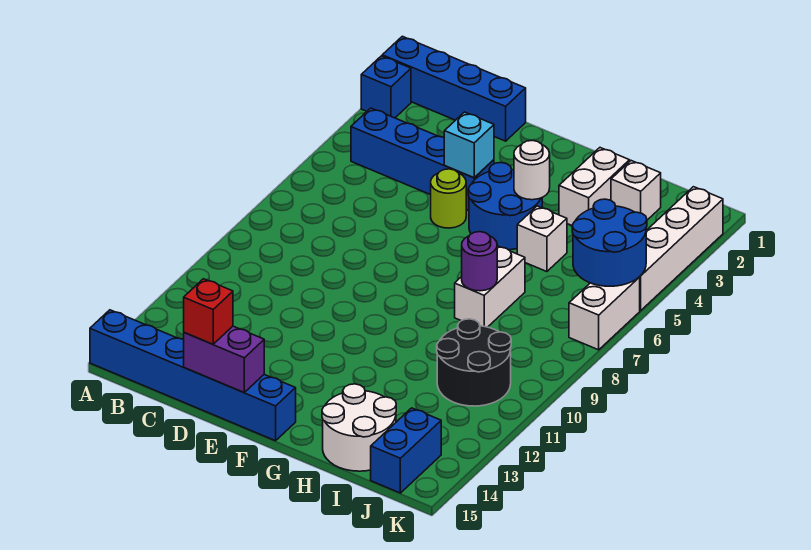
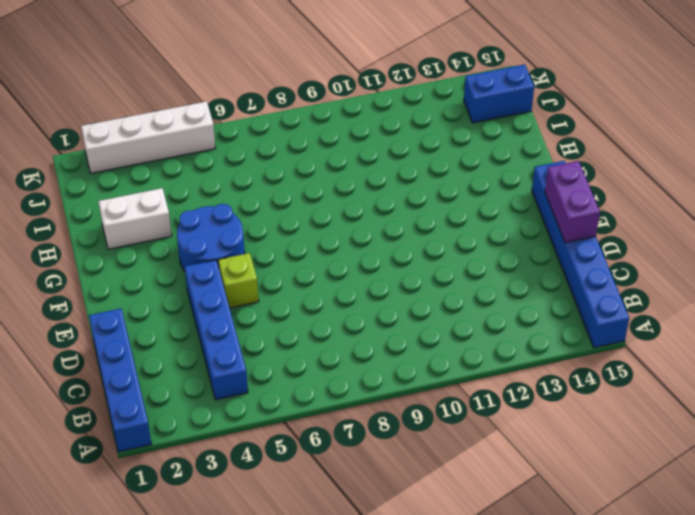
lime 1x1 brick [218,253,259,308] -> lime 1x1 round brick [431,169,466,228]
none -> blue 1x1 brick [361,56,411,118]
none -> white 1x1 brick [517,206,567,272]
none -> white 1x2 brick [455,246,525,327]

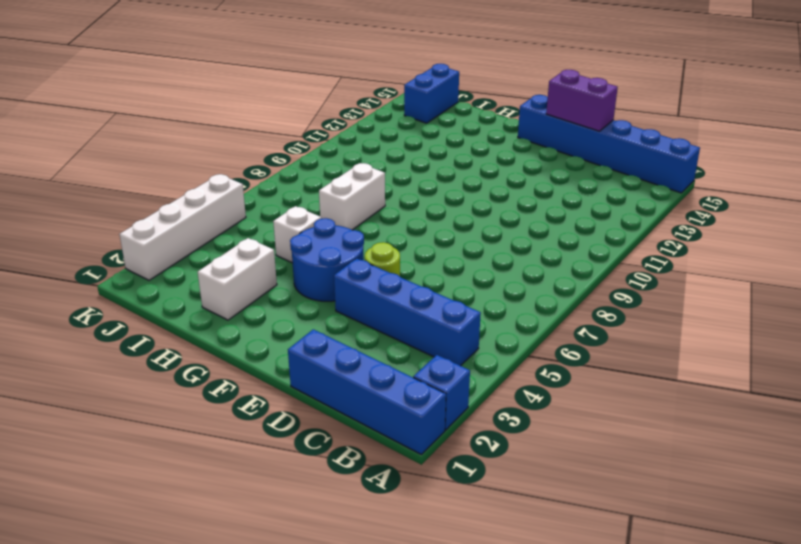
none -> white 2x2 round brick [322,384,396,471]
none -> white 1x1 brick [611,161,661,220]
none -> black 2x2 round brick [437,319,511,406]

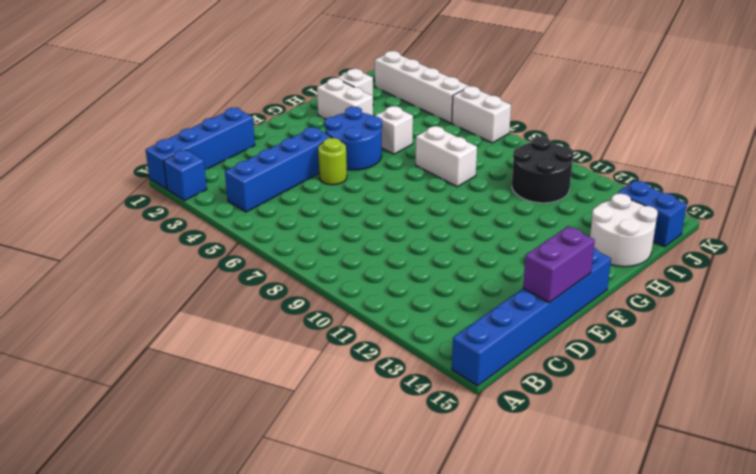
none -> cyan 1x1 brick [444,112,494,178]
none -> white 1x1 round brick [514,140,550,200]
none -> purple 1x1 round brick [462,232,497,291]

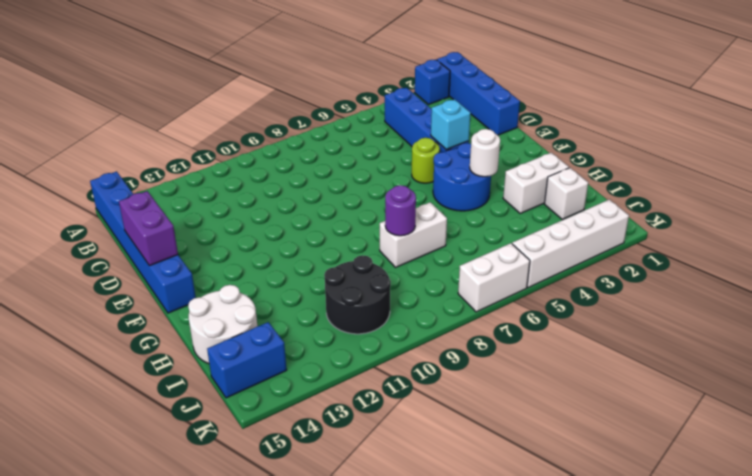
none -> white 1x1 brick [517,206,567,272]
none -> blue 2x2 round brick [572,199,647,286]
none -> red 1x1 brick [184,279,233,344]

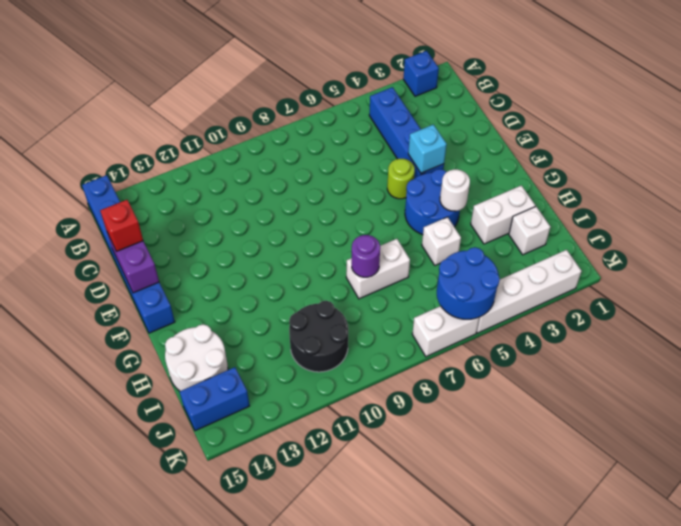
none -> blue 1x4 brick [382,36,526,141]

